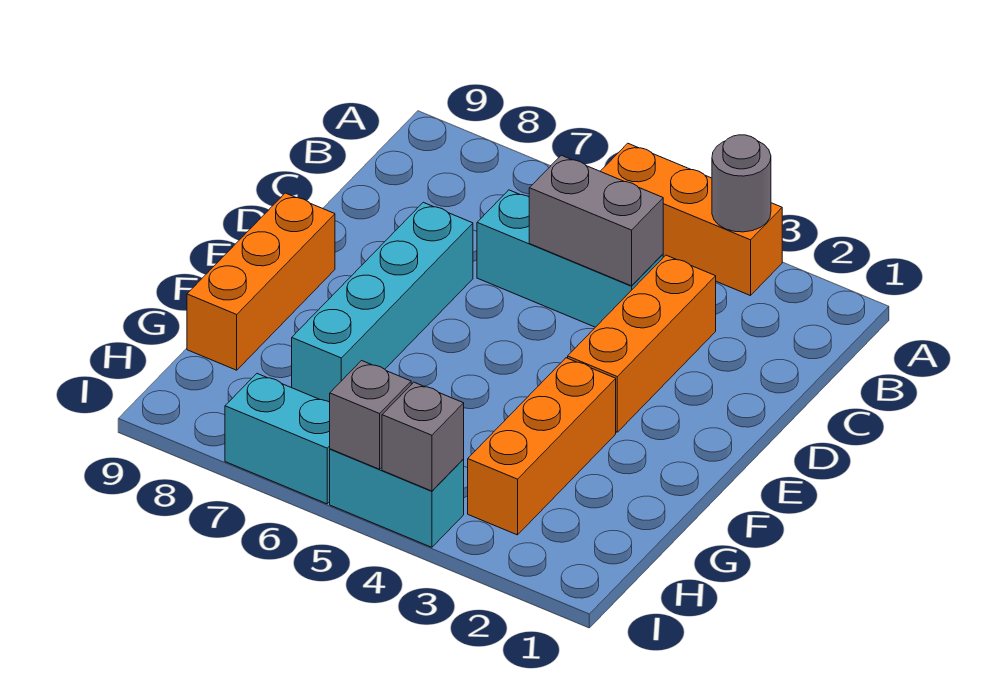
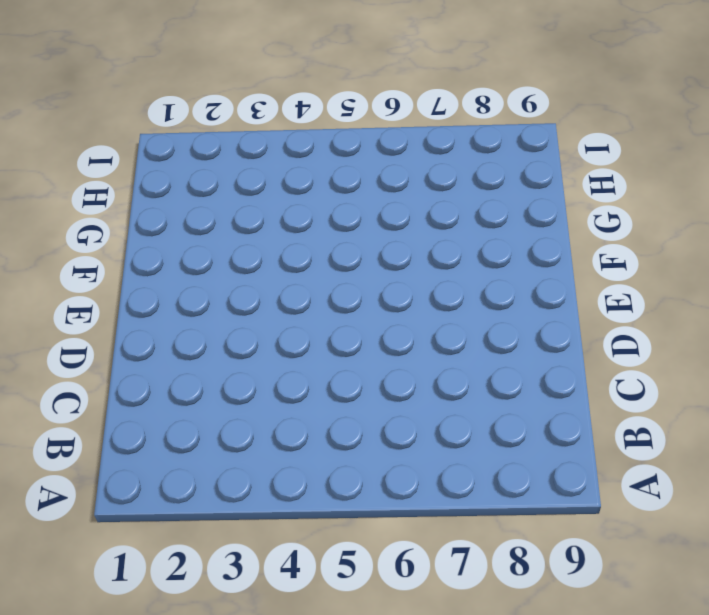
none -> orange 1x3 brick [600,143,782,296]
none -> orange 1x3 brick [568,255,716,432]
none -> cyan 1x3 brick [477,190,663,327]

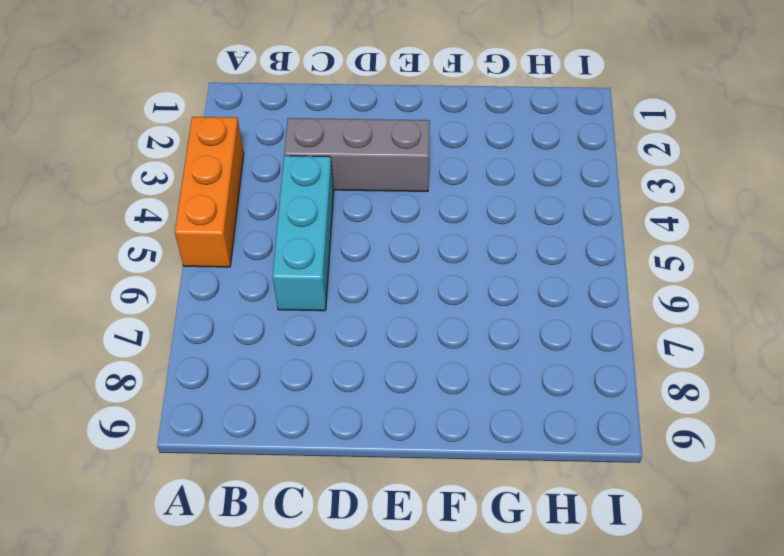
grey 1x3 brick [284,118,430,191] -> orange 1x3 brick [568,255,716,432]
none -> cyan 1x4 brick [292,202,473,402]
none -> orange 1x3 brick [187,193,335,370]
none -> orange 1x3 brick [468,358,616,535]

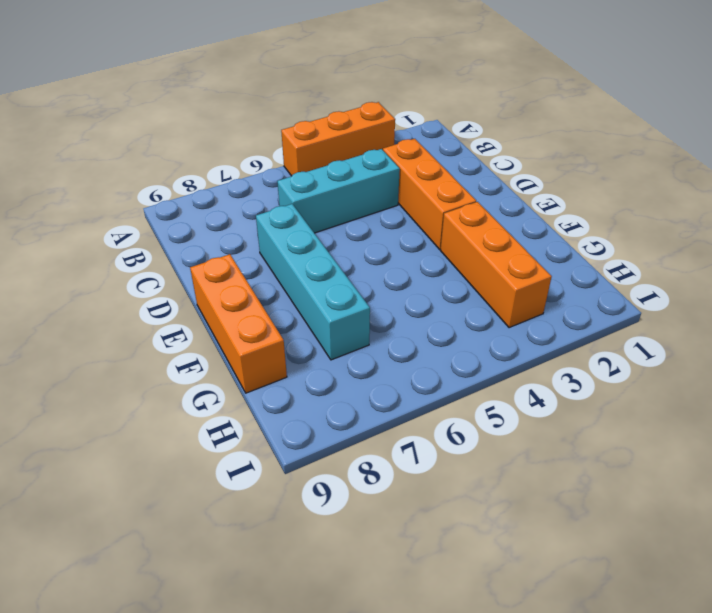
none -> cyan 1x2 brick [330,449,464,547]
none -> cyan 1x2 brick [225,374,330,504]
none -> grey 1x1 round brick [712,135,771,232]

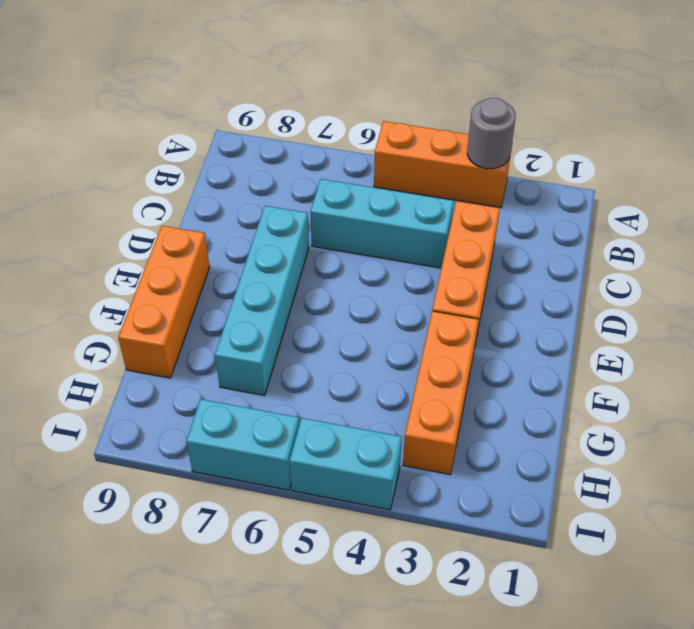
none -> grey 1x2 brick [529,155,663,286]
none -> grey 1x1 brick [382,382,464,491]
none -> grey 1x1 brick [330,361,411,469]

